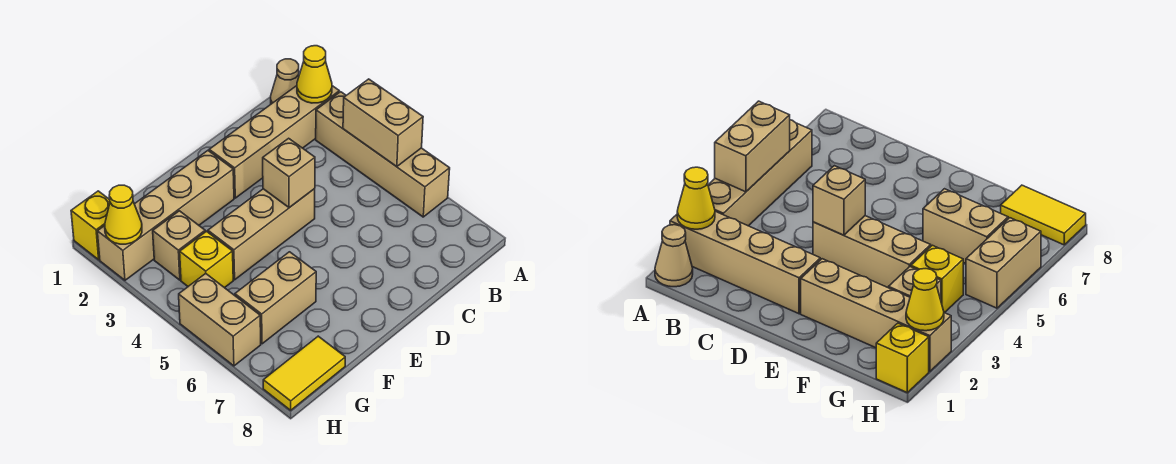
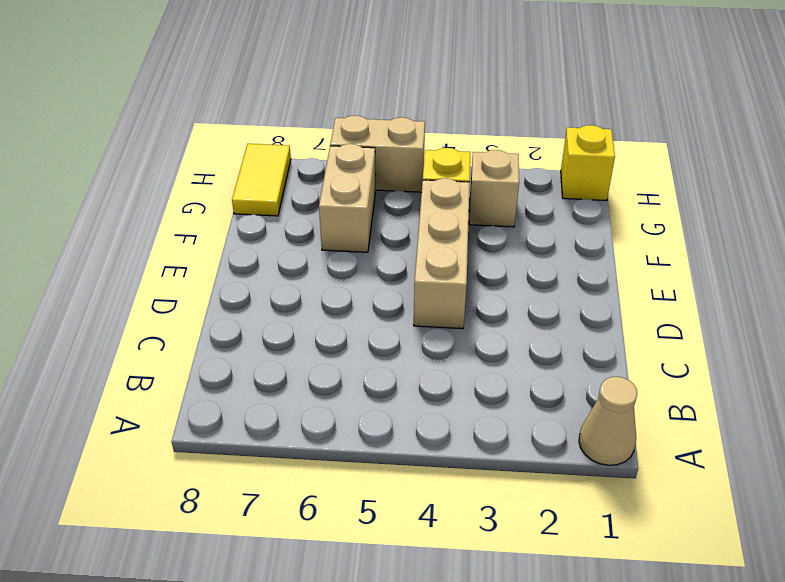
none -> tan 1x4 brick [209,86,339,198]
none -> tan 1x4 brick [316,92,450,217]
none -> tan 1x4 brick [97,151,234,280]

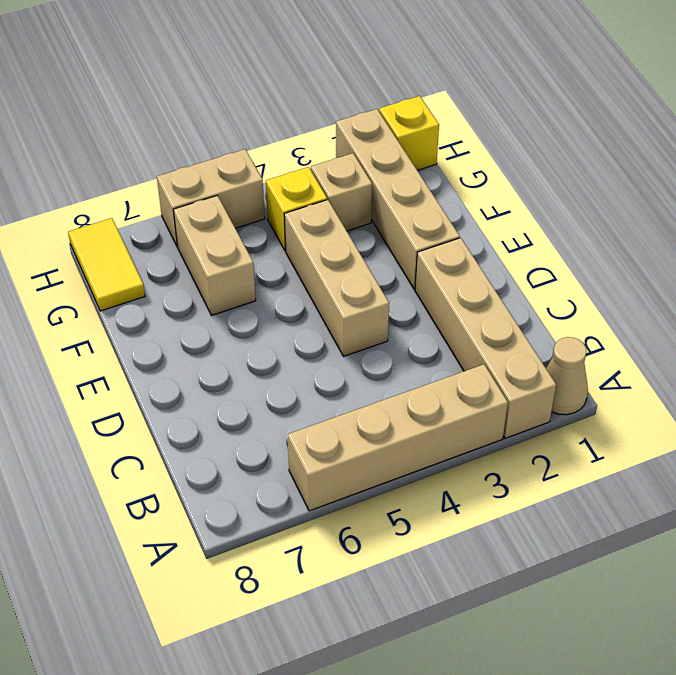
none -> yellow 1x1 cone [297,46,332,103]
none -> tan 1x2 brick [343,79,423,167]
none -> tan 1x1 brick [263,138,315,208]

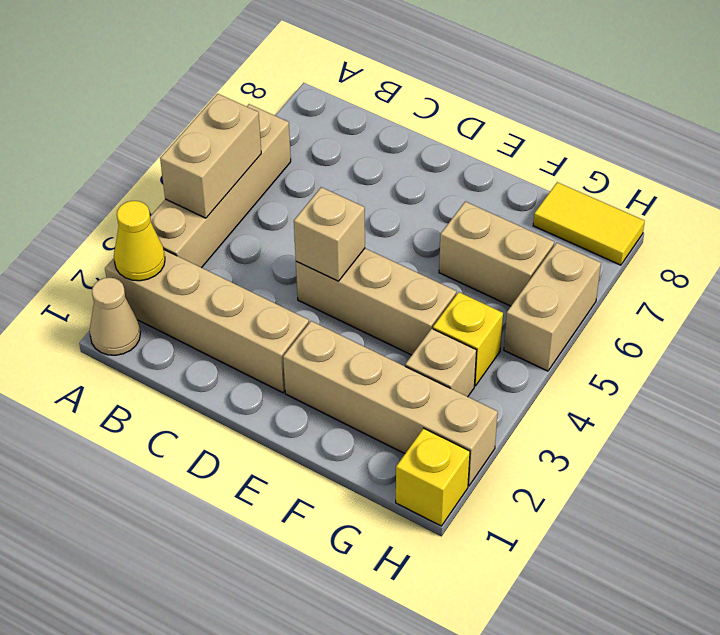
none -> yellow 1x1 cone [105,185,142,244]

